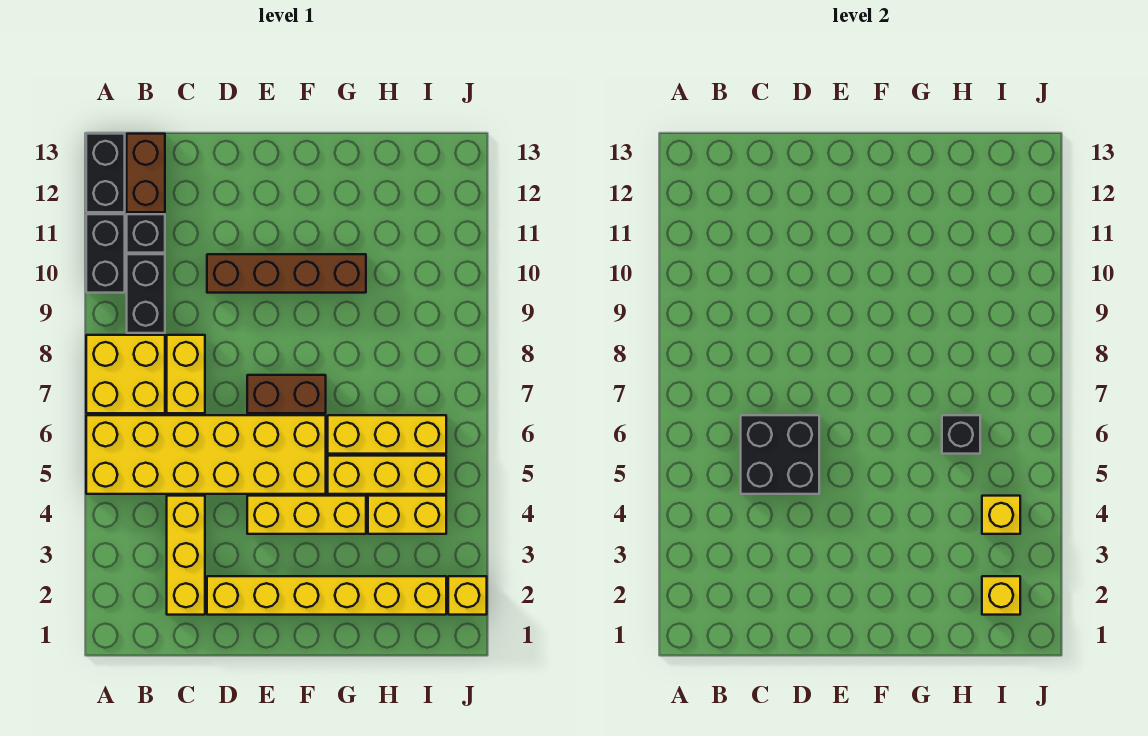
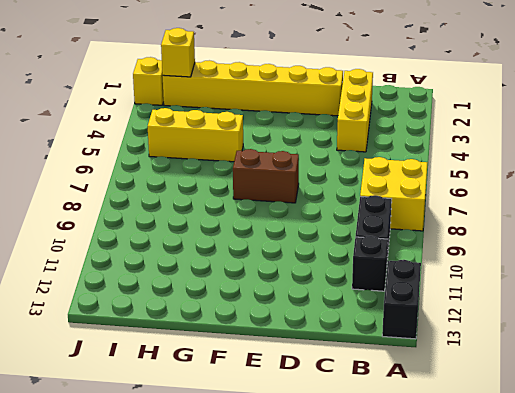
none -> yellow 2x6 brick [86,415,326,494]
none -> black 1x2 brick [86,214,125,293]
none -> brown 1x2 brick [127,134,165,212]

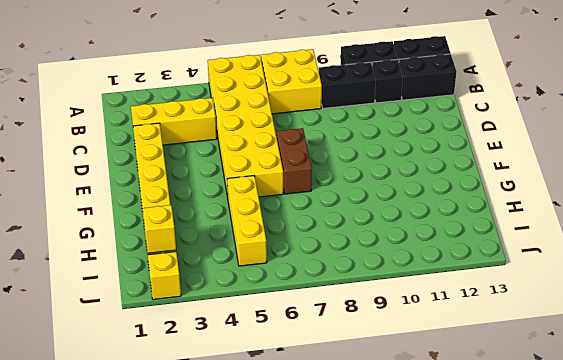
black 1x2 brick [399,54,456,100] -> brown 1x2 brick [127,134,165,212]
none -> yellow 1x2 brick [167,335,205,413]
none -> brown 1x4 brick [207,254,366,293]
none -> yellow 1x3 brick [247,496,366,534]

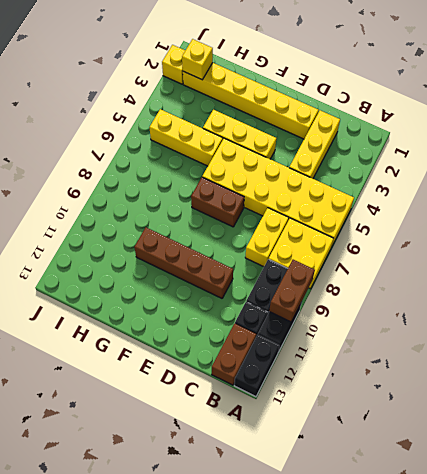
brown 1x2 brick [269,260,315,322] -> none
none -> yellow 1x3 brick [328,415,446,454]
none -> yellow 1x2 brick [368,496,446,534]
none -> black 2x2 brick [741,415,819,494]

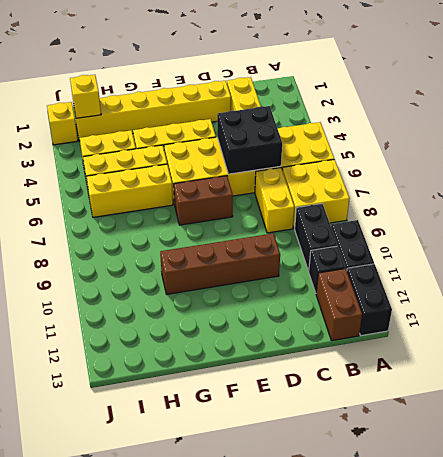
none -> black 1x1 brick [942,415,980,454]
none -> yellow 1x1 brick [982,496,1020,534]

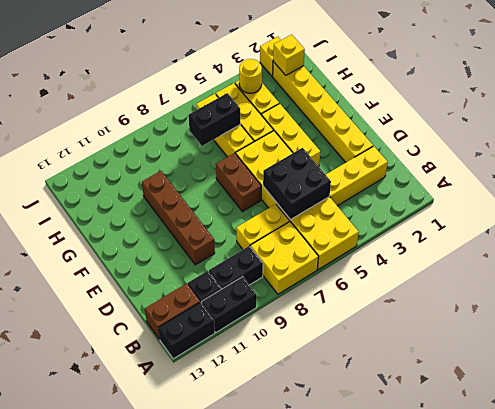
black 1x2 brick [188,93,240,146] -> black 1x1 brick [942,415,980,454]
yellow 1x1 round brick [239,59,262,93] -> yellow 1x1 brick [982,496,1020,534]

